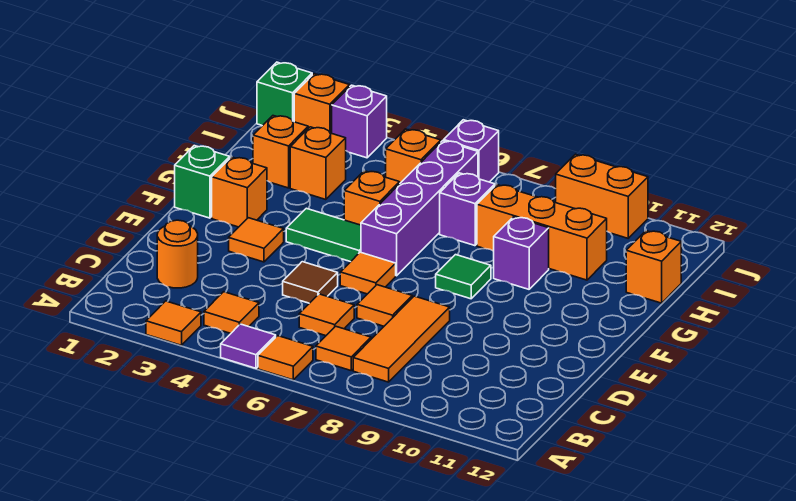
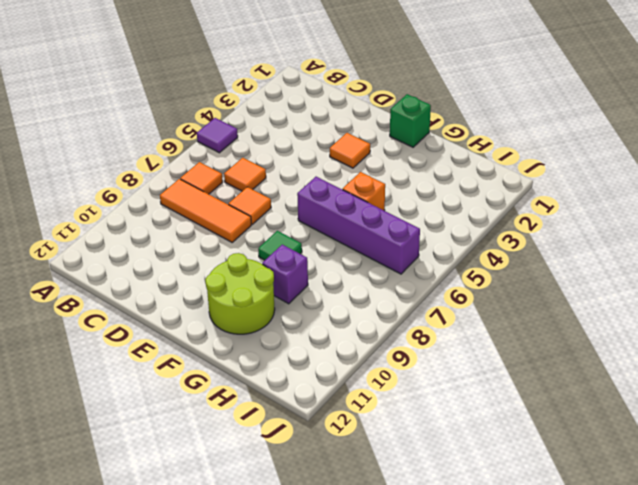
lime 2x2 round brick [205,253,275,334] -> none
none -> orange 1x1 tile [146,301,201,345]
none -> orange 1x1 tile [258,336,313,380]
none -> orange 1x1 tile [204,292,259,333]
none -> orange 1x1 round brick [157,220,198,288]

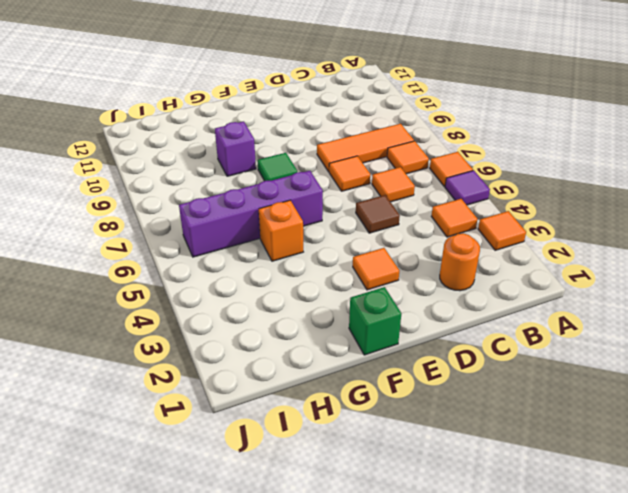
none -> orange 1x1 tile [340,252,396,294]
none -> orange 1x1 brick [212,157,267,227]
none -> green 1x2 tile [286,208,361,262]
none -> orange 1x1 brick [253,116,308,188]

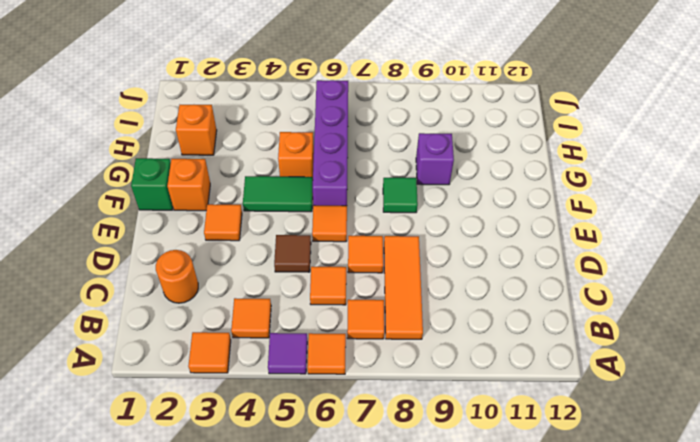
none -> orange 1x1 brick [290,127,346,200]
none -> purple 1x1 brick [440,173,495,246]
none -> orange 1x3 brick [477,185,607,280]
none -> orange 1x1 brick [626,231,681,303]

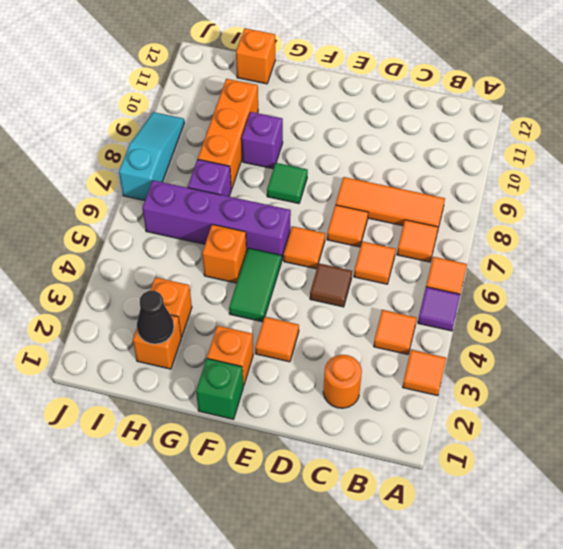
black 1x1 cone [137,291,174,344] -> none
cyan 1x3 slope [119,112,184,201] -> orange 1x2 brick [556,154,648,238]
none -> orange 1x1 brick [386,129,441,183]
none -> green 1x1 brick [257,62,312,126]
none -> orange 1x1 brick [294,74,350,133]
none -> purple 1x1 brick [332,85,387,158]

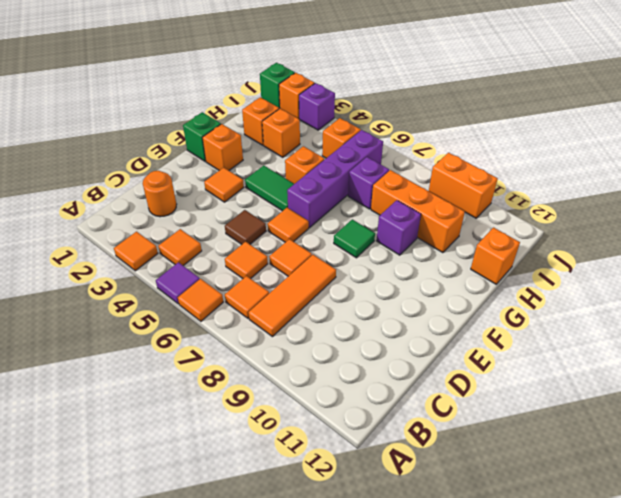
none -> purple 1x1 brick [444,120,499,182]

